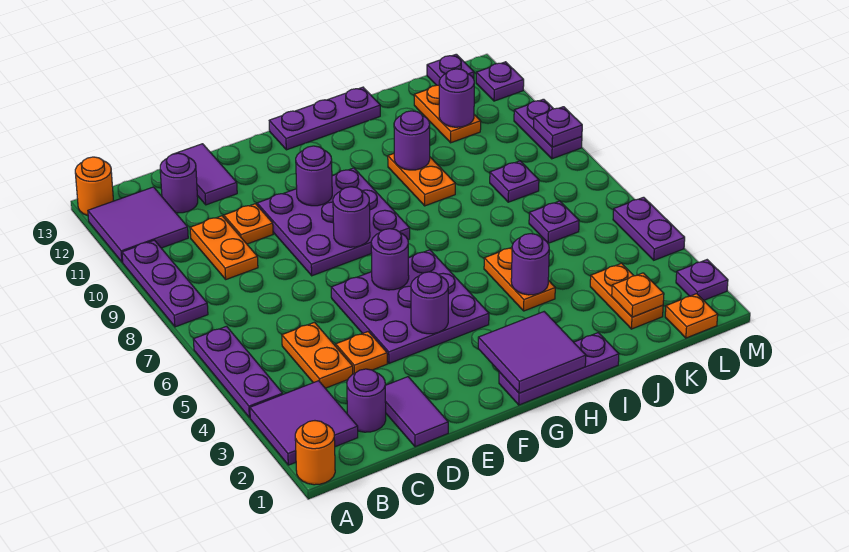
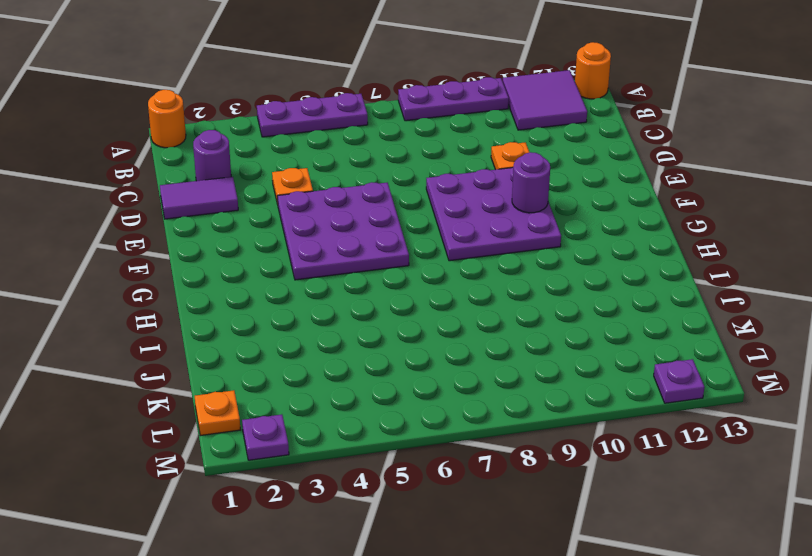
none -> purple 2x2 tile [250,381,358,465]
none -> orange 1x2 plate [282,322,353,388]
none -> orange 1x2 plate [190,216,258,279]
none -> purple 1x1 round brick [160,153,198,213]

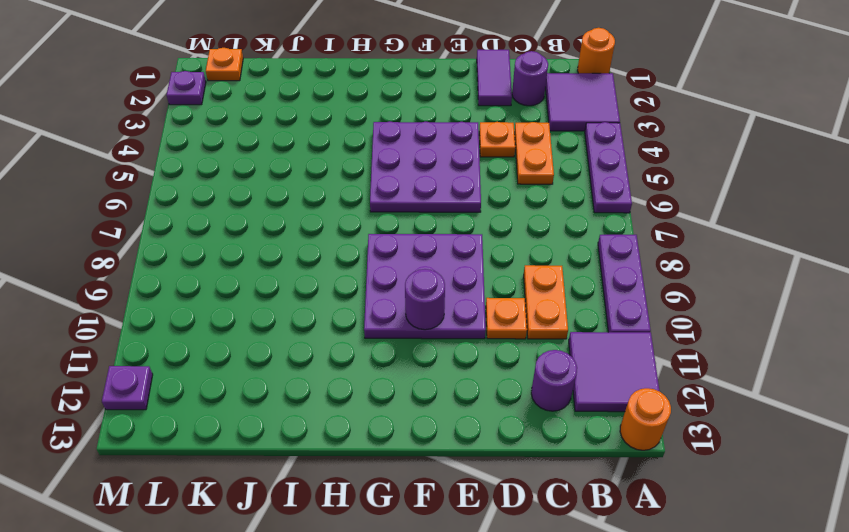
none -> purple 1x2 tile [175,144,237,205]
none -> purple 1x3 plate [499,333,619,405]
none -> purple 1x3 plate [269,87,380,150]
none -> orange 1x2 plate [484,247,555,311]

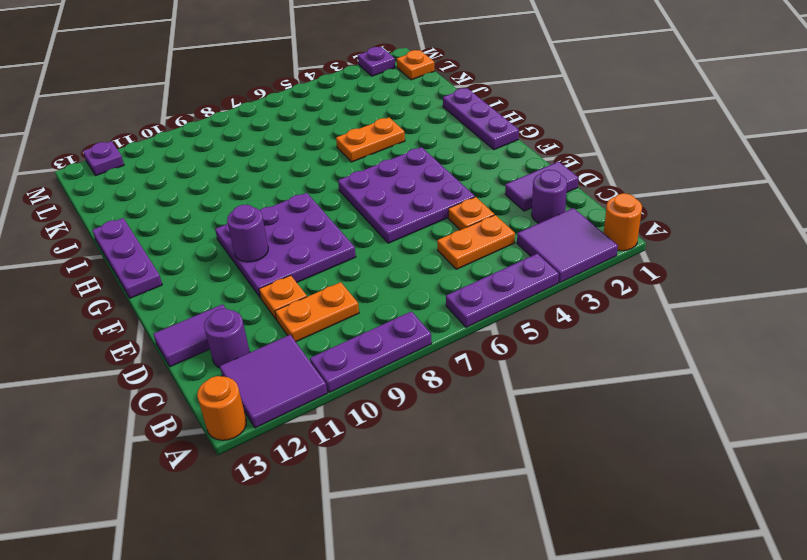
none -> orange 1x2 plate [388,154,455,206]
none -> orange 1x2 plate [590,263,663,329]
none -> purple 1x1 plate [529,201,579,243]
none -> purple 1x1 plate [490,161,539,202]

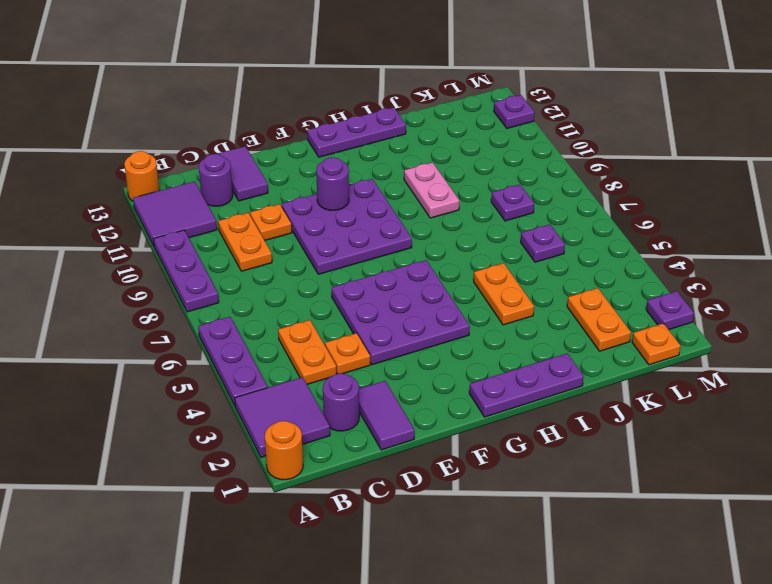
pink 1x2 plate [404,162,459,218] -> orange 1x2 plate [388,154,455,206]
none -> orange 1x2 plate [414,85,481,143]
none -> purple 1x1 plate [427,54,474,85]
none -> purple 1x2 plate [613,197,685,260]
none -> purple 1x2 plate [514,99,582,159]

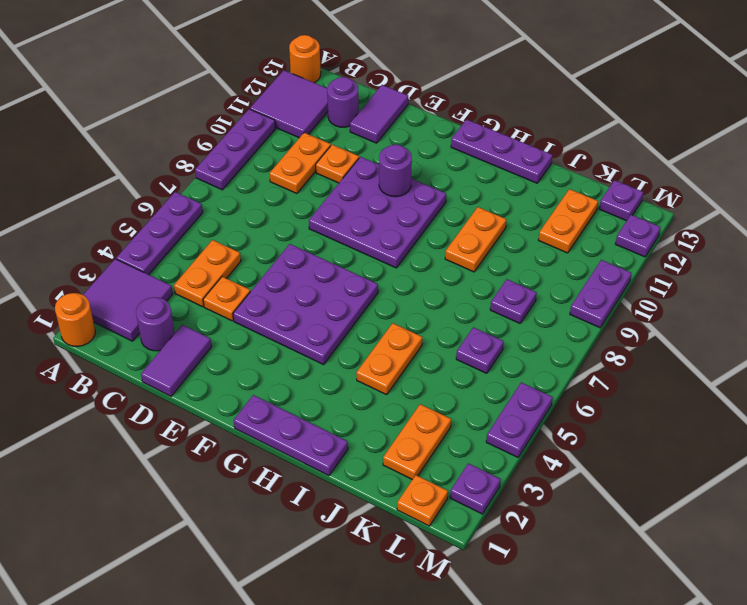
none -> purple 1x1 round brick [411,272,448,334]
none -> purple 1x1 round brick [371,229,409,290]
none -> purple 1x1 round brick [333,187,370,247]
none -> purple 2x2 tile [478,312,586,393]

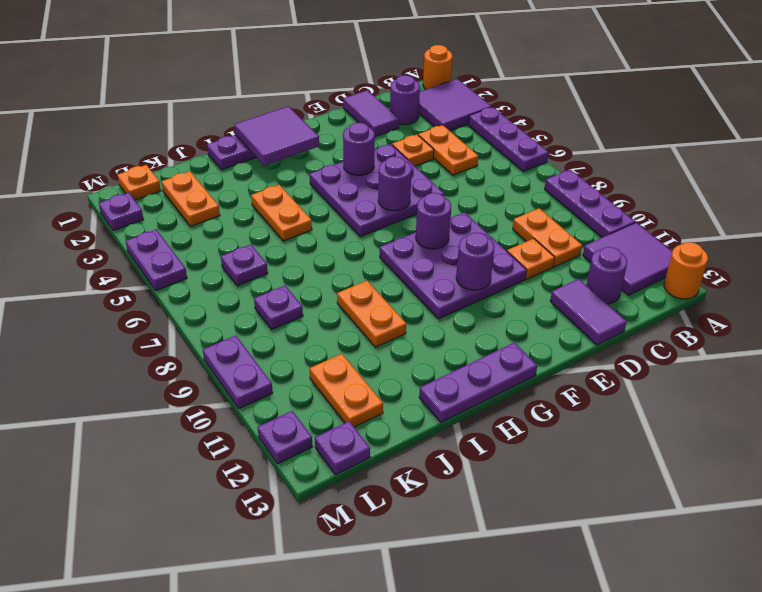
none -> purple 1x1 round brick [511,234,549,295]
none -> purple 1x1 round brick [394,111,430,170]
none -> orange 1x1 plate [612,273,664,317]
none -> purple 1x1 round brick [439,69,474,127]

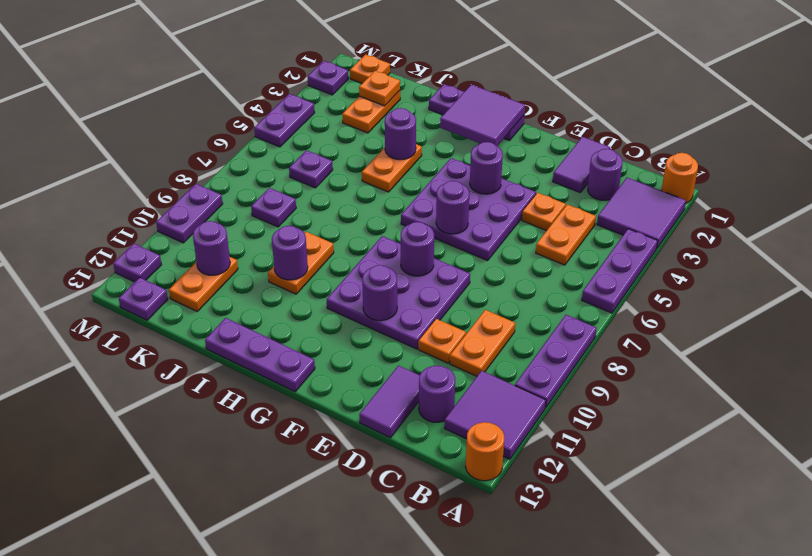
none -> purple 1x1 plate [534,107,582,147]

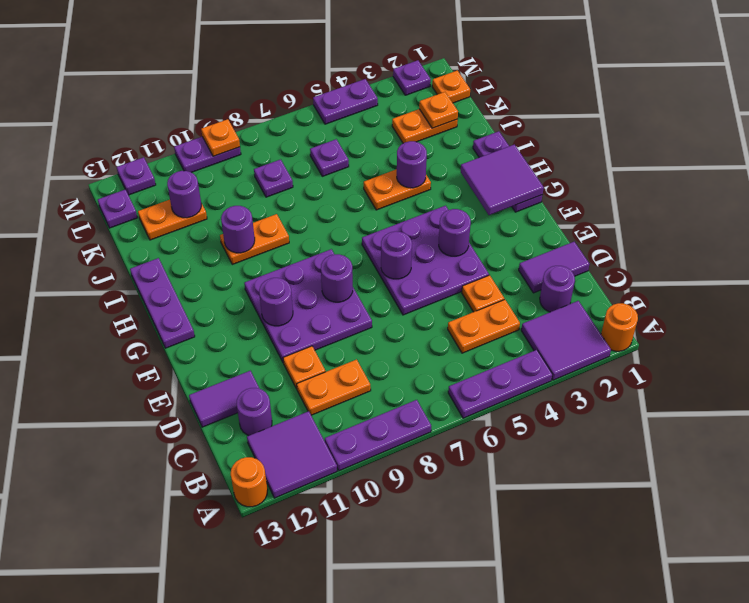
orange 1x1 plate [201,119,240,156] -> purple 1x1 plate [534,107,582,147]

